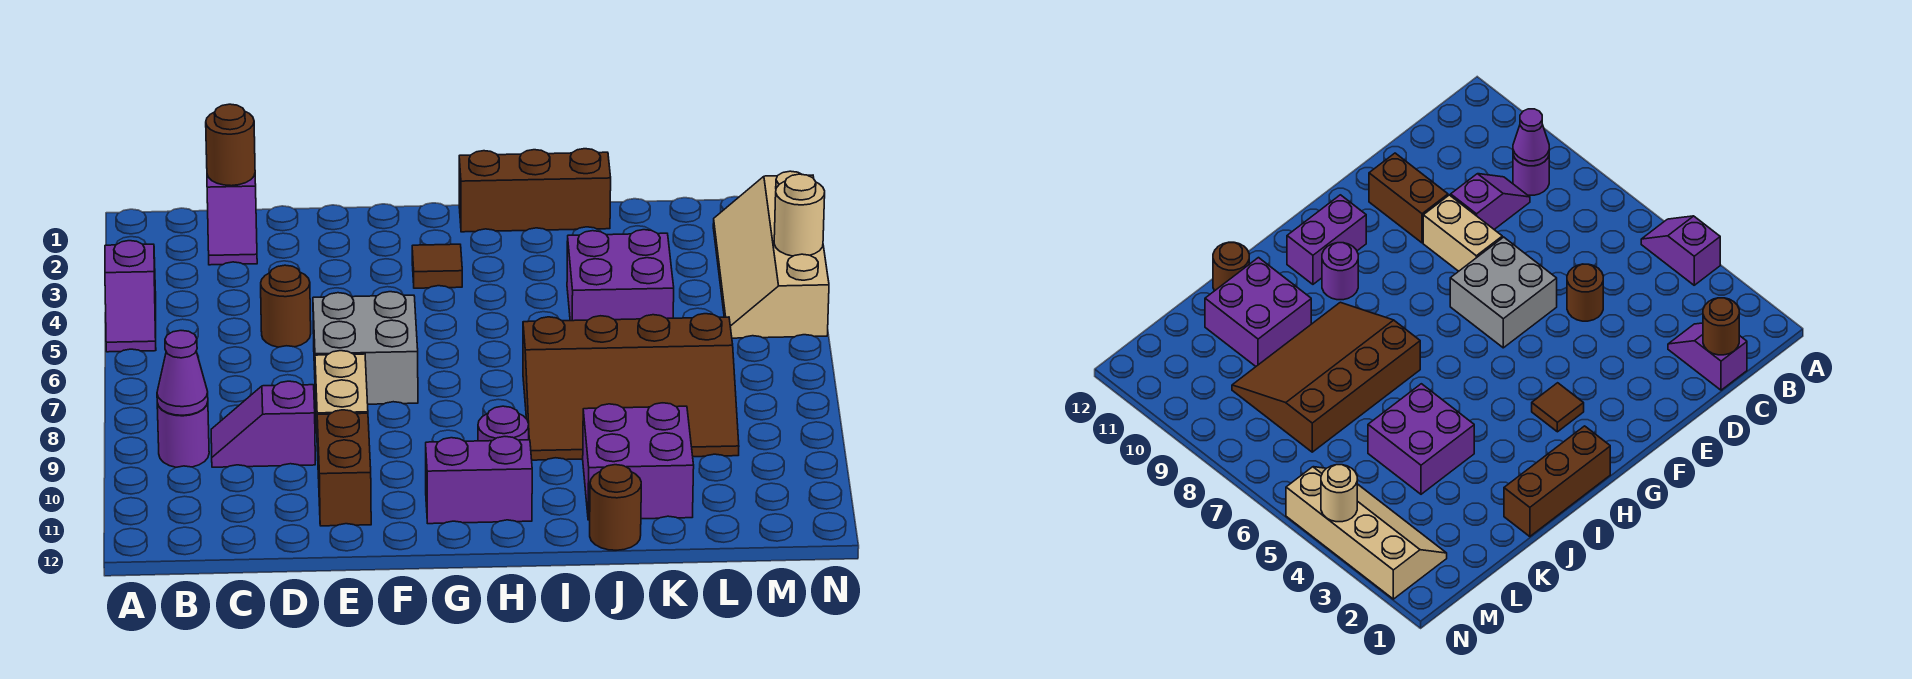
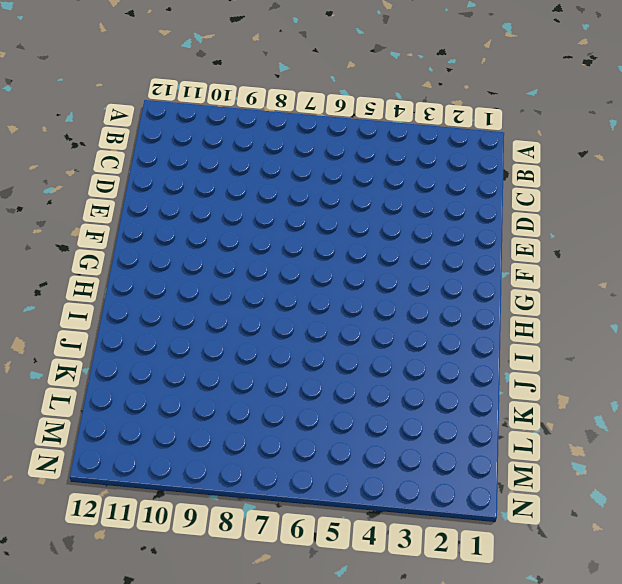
none -> purple 1x2 slope [105,241,156,352]
none -> purple 1x1 round brick [157,402,209,467]
none -> purple 1x2 slope [207,175,257,265]

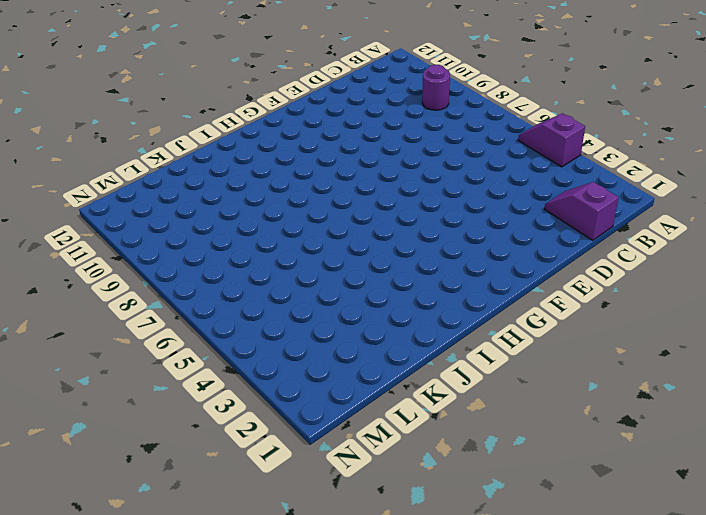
none -> purple 1x2 slope [211,381,315,467]
none -> brown 1x1 round brick [261,265,311,347]
none -> grey 2x2 brick [313,292,418,404]

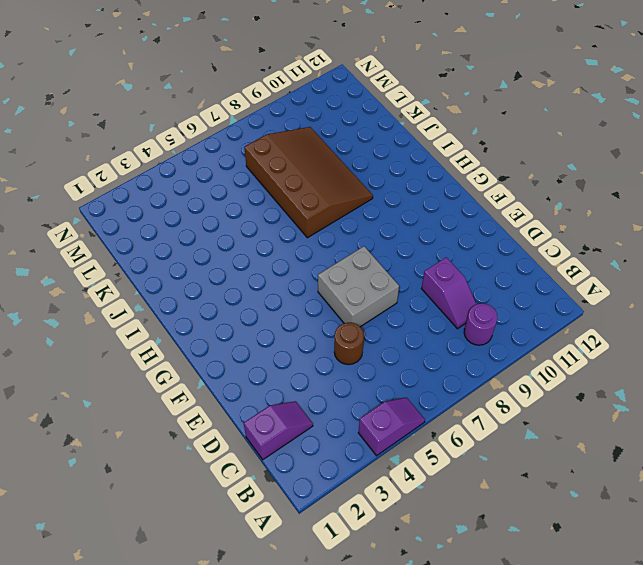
none -> tan 1x2 brick [315,351,368,451]
none -> brown 1x2 brick [317,410,371,526]
none -> brown 1x1 tile [412,244,462,288]

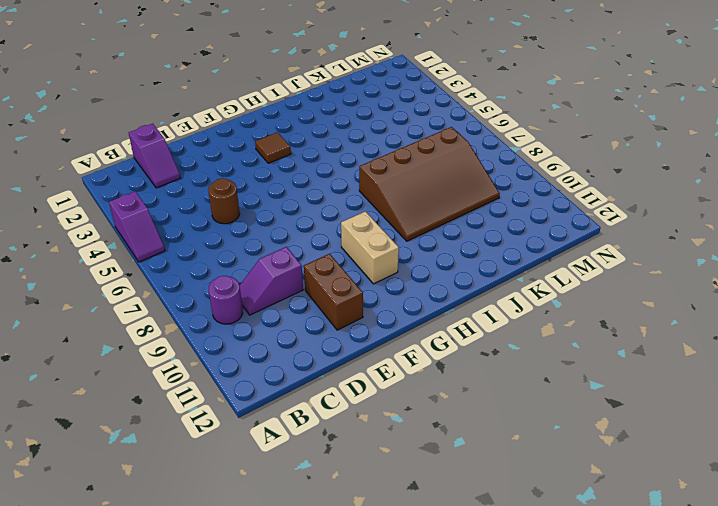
tan 1x2 brick [341,211,399,284] -> tan 1x2 brick moved to [315,351,368,451]
none -> grey 2x2 brick [313,292,418,404]
none -> purple 1x2 brick [426,437,532,524]
none -> brown 1x3 brick [459,149,611,232]

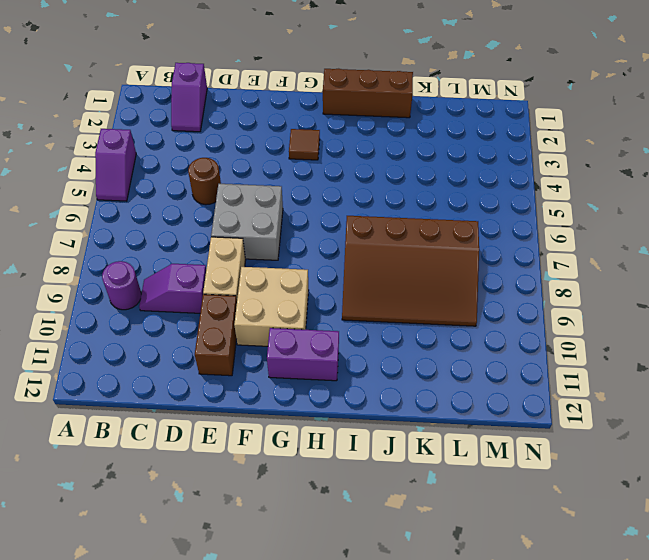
tan 2x2 brick [234,267,309,346] -> none
none -> purple 1x1 round brick [478,406,529,441]
none -> purple 2x2 brick [567,230,674,321]
none -> purple 2x2 brick [583,403,694,520]

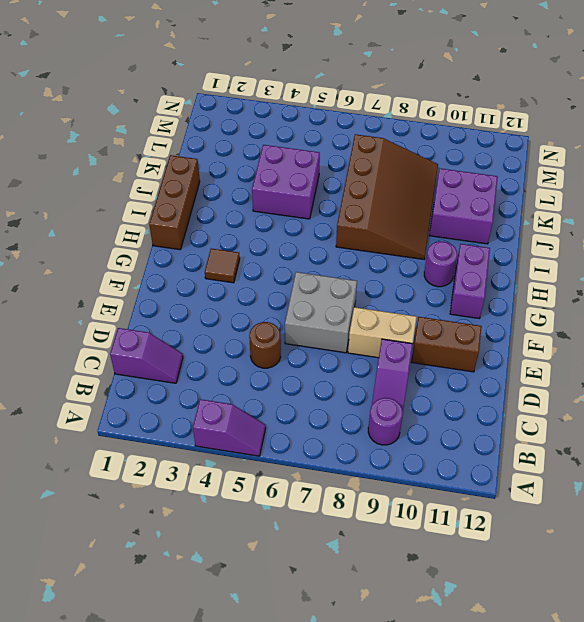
none -> brown 1x1 round brick [590,465,641,550]
none -> tan 2x4 slope [713,171,829,338]
none -> purple 1x1 cone [157,331,208,415]

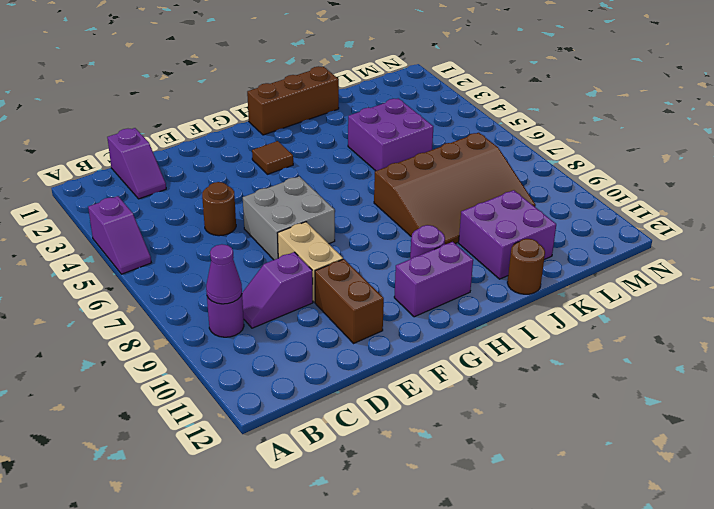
none -> tan 2x4 slope [713,171,829,338]
none -> brown 1x1 round brick [206,104,255,186]
none -> tan 1x1 round brick [774,174,825,256]

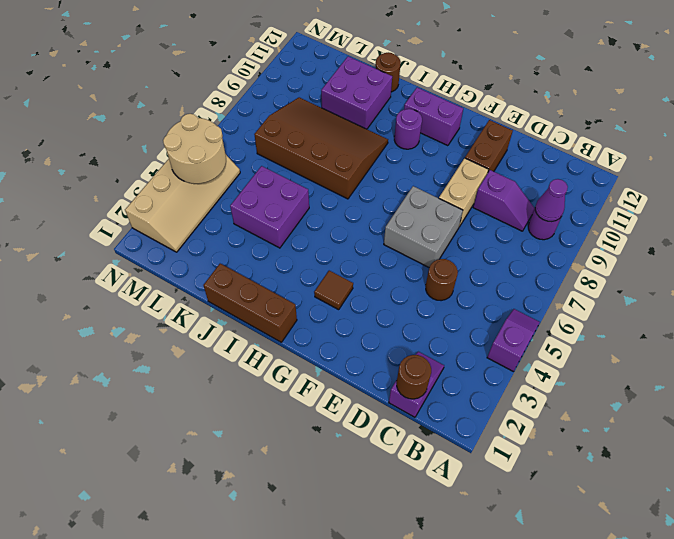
tan 2x2 round brick [163,114,226,184] -> tan 1x1 round brick [774,174,825,256]

